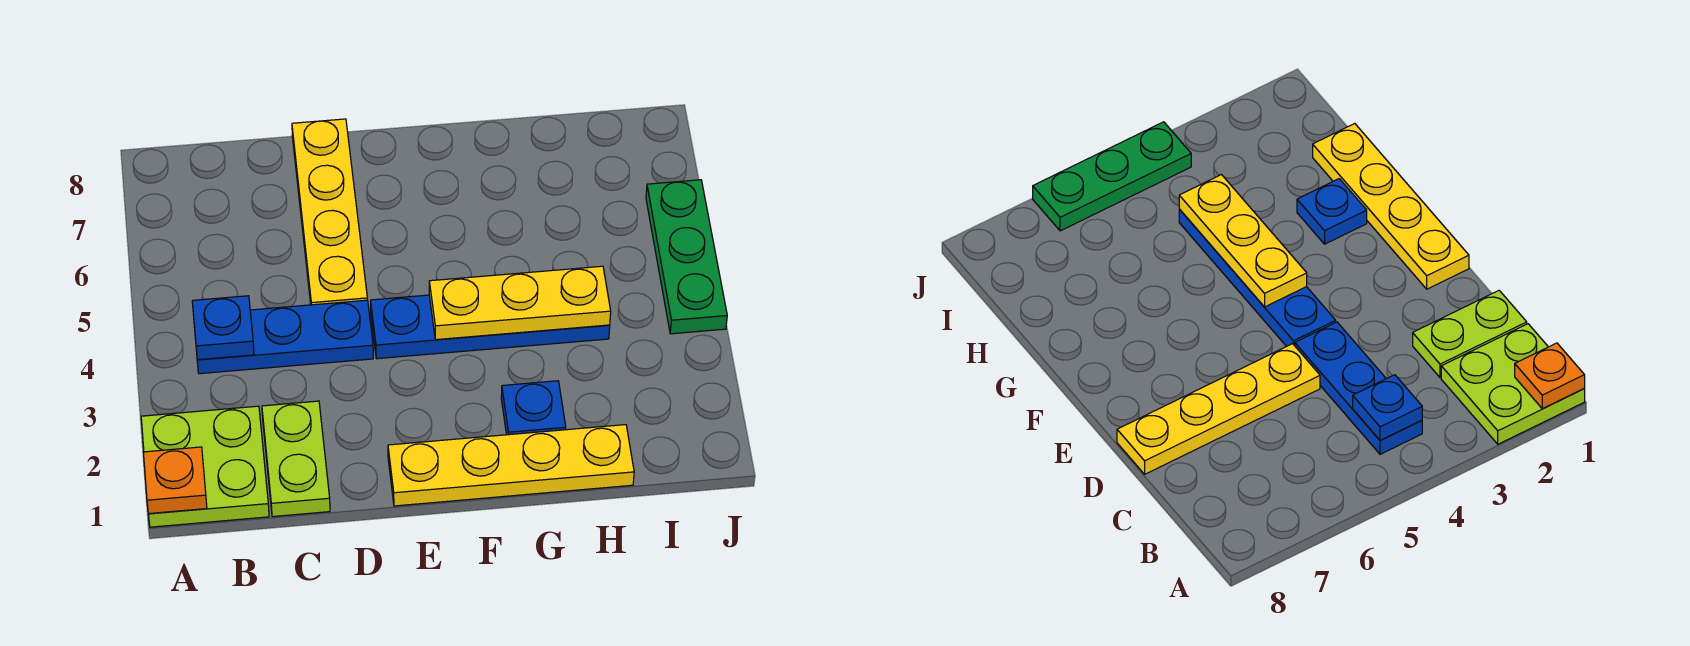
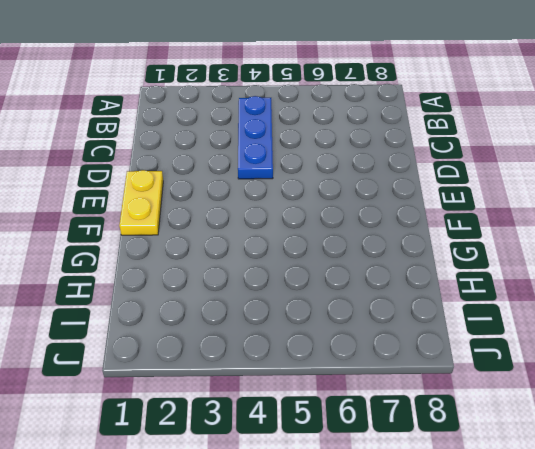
yellow 1x2 plate [119,170,163,235] -> yellow 1x4 plate [388,425,634,506]
none -> lime 2x2 plate [141,406,269,527]
none -> lime 1x2 plate [262,401,330,517]

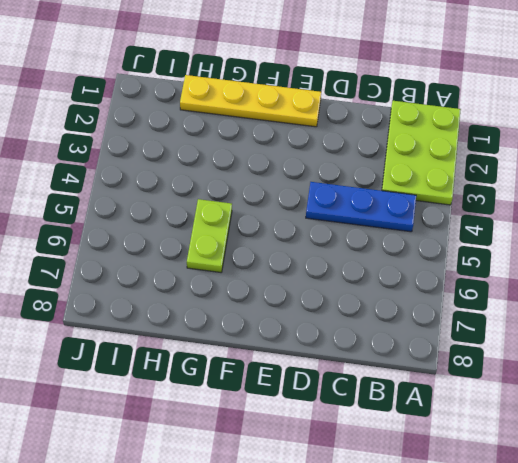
lime 2x3 plate [382,101,461,205] -> lime 2x2 plate [141,406,269,527]
lime 1x2 plate [187,199,232,272] -> lime 1x2 plate moved to [262,401,330,517]
none -> yellow 1x4 plate [292,119,367,305]
none -> blue 1x4 plate [371,295,610,359]

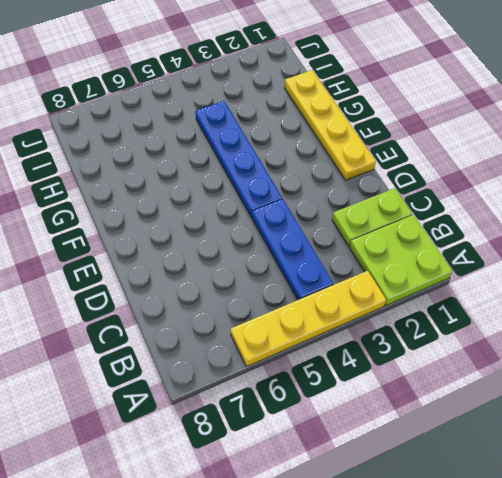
yellow 1x4 plate [231,271,386,366] -> yellow 1x4 plate moved to [292,119,367,305]
none -> blue 1x1 plate [501,381,566,435]
none -> green 1x3 plate [646,180,727,334]

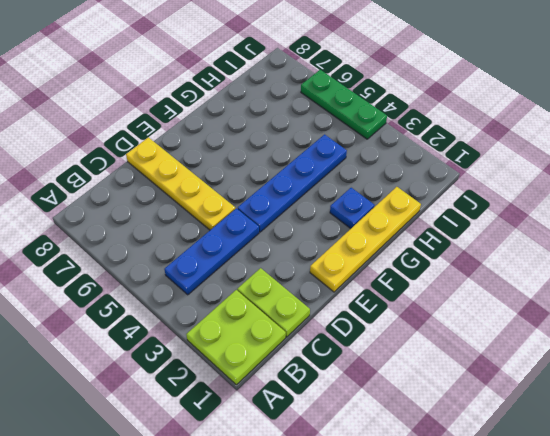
none -> orange 1x1 plate [143,447,207,514]
none -> blue 1x1 plate [192,296,254,360]

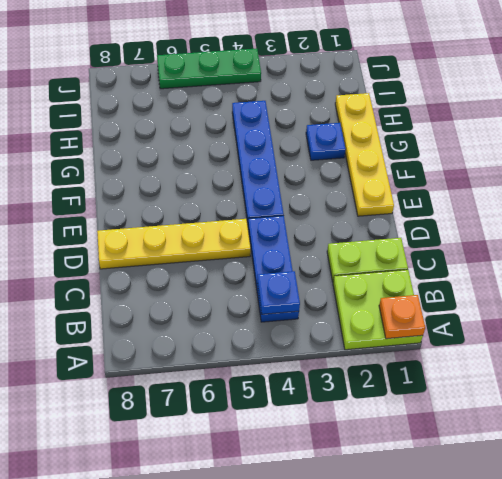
none -> yellow 1x3 plate [429,266,611,340]

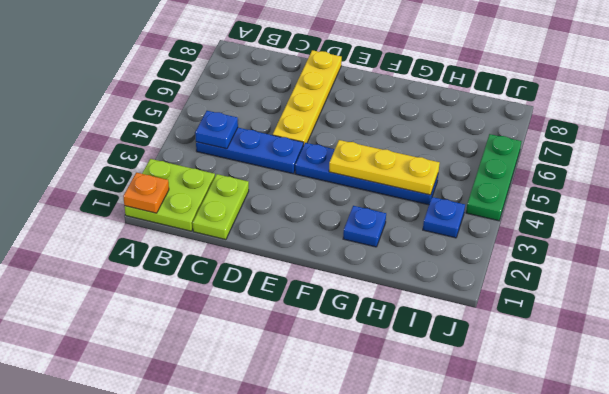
blue 1x1 plate [423,197,465,238] -> none
none -> yellow 1x4 plate [388,425,634,506]

